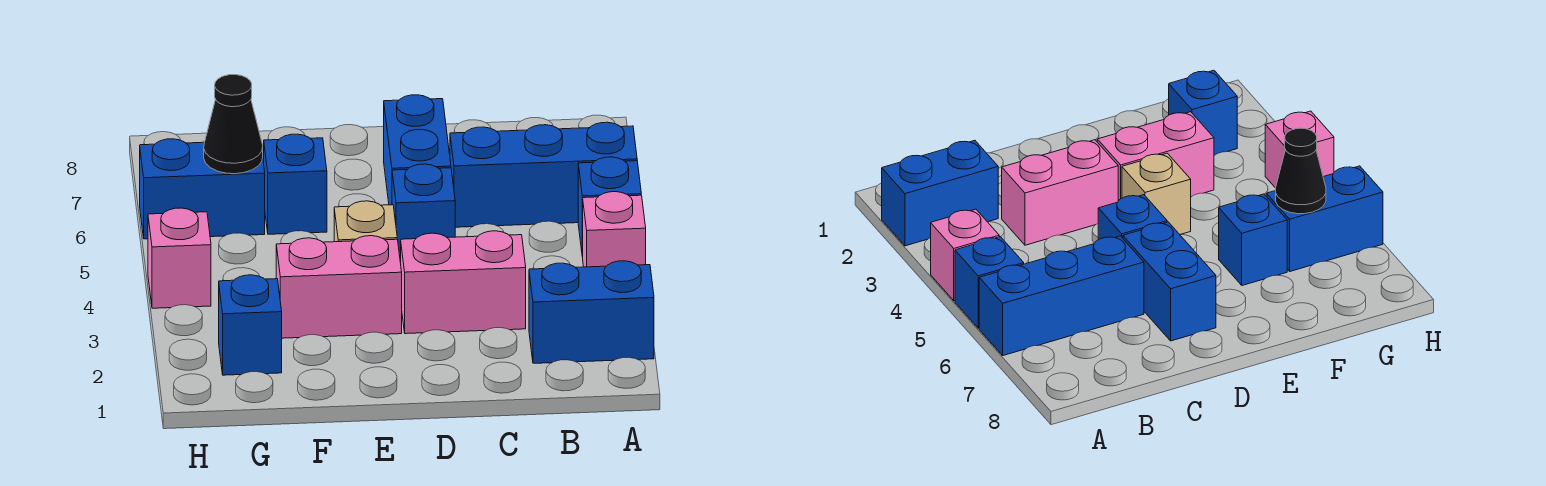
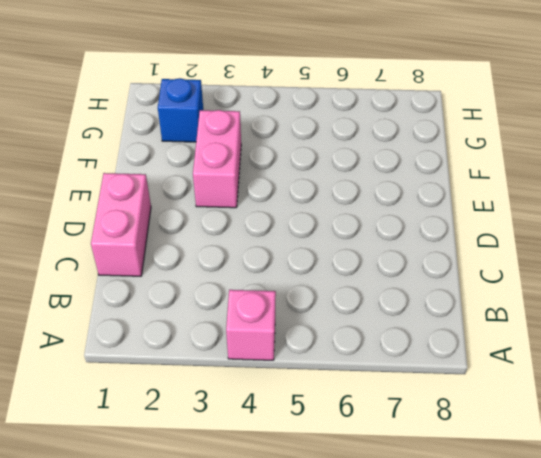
pink 1x2 brick [91,173,151,276] -> pink 1x2 brick moved to [401,231,526,334]
none -> blue 1x2 brick [529,261,654,363]
none -> blue 1x1 brick [578,157,641,257]
none -> blue 1x3 brick [450,122,637,227]

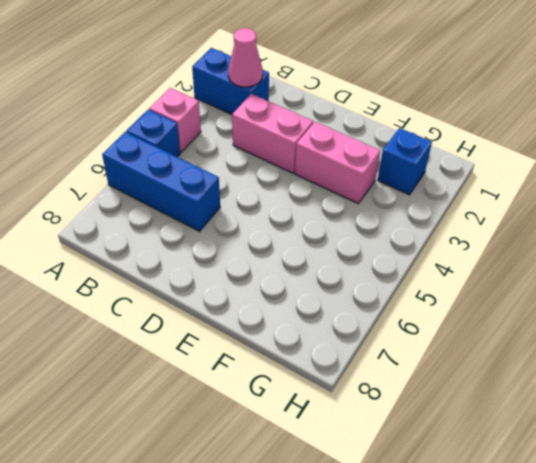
pink 1x1 cone [228,28,263,87] -> none
none -> blue 1x1 brick [392,164,455,263]
none -> blue 1x2 brick [384,95,451,205]
none -> tan 1x1 brick [334,201,397,242]

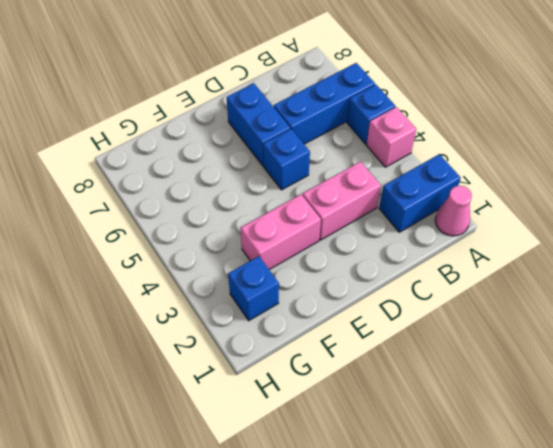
pink 1x1 cone [435,186,472,236] -> none
none -> tan 1x1 brick [334,201,397,242]
none -> blue 1x1 brick [264,134,327,234]
none -> blue 1x2 brick [140,139,265,239]

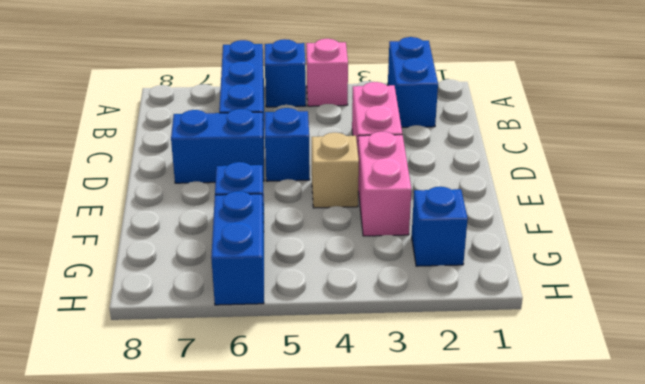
none -> pink 1x1 brick [148,208,211,308]
none -> black 1x1 cone [204,75,263,174]

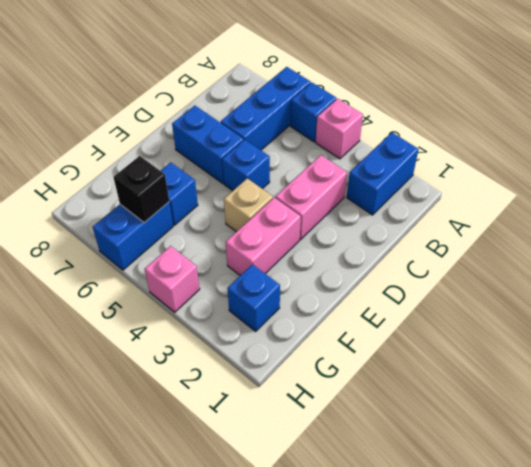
black 1x1 brick [113,156,169,223] -> black 1x1 cone [204,75,263,174]

